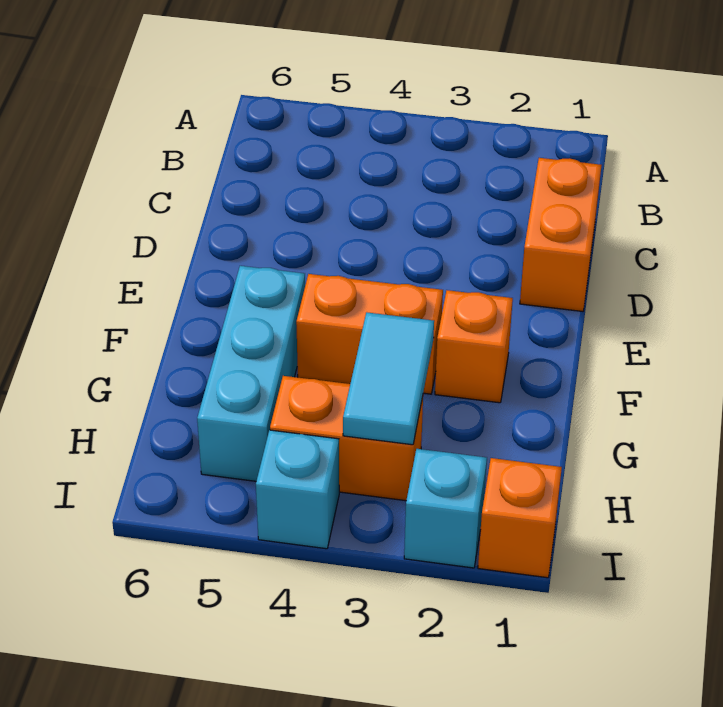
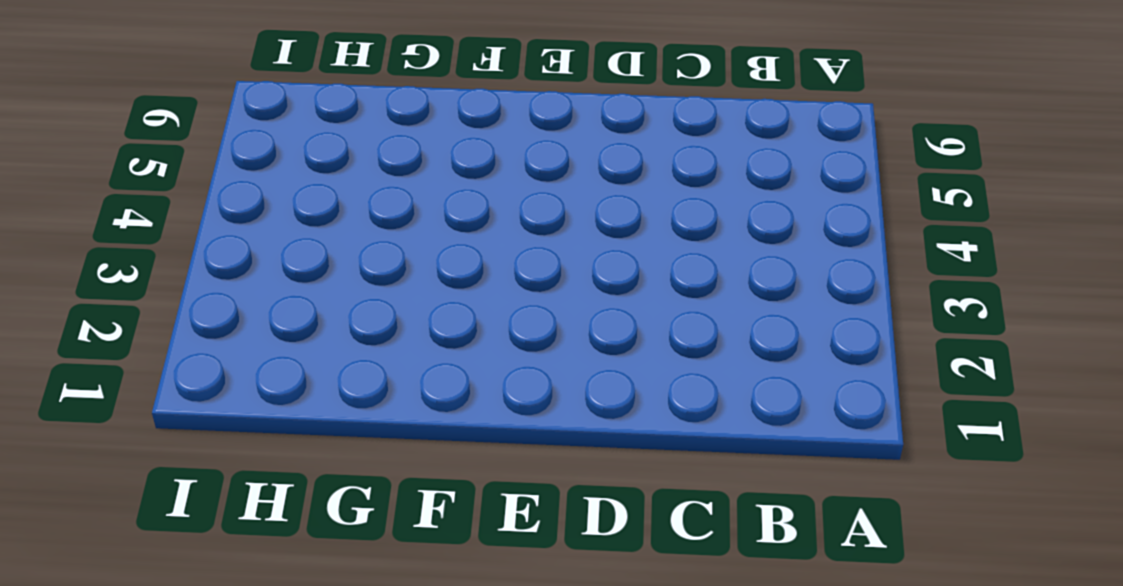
none -> orange 1x2 brick [520,158,602,311]
none -> orange 1x1 brick [435,290,513,403]

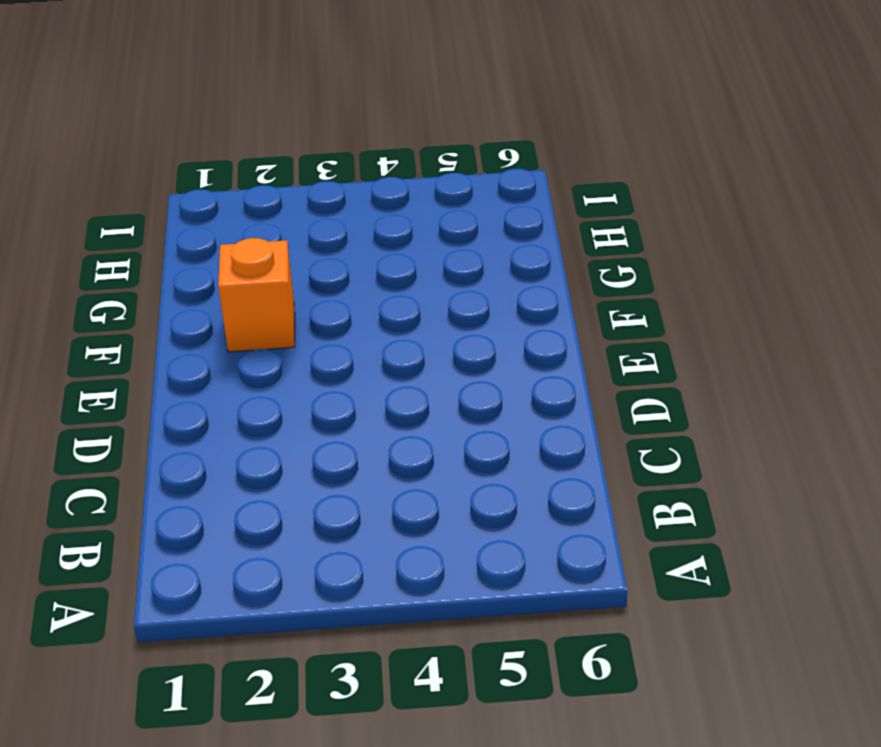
none -> orange 1x2 brick [520,158,602,311]
none -> orange 1x2 brick [296,274,443,394]

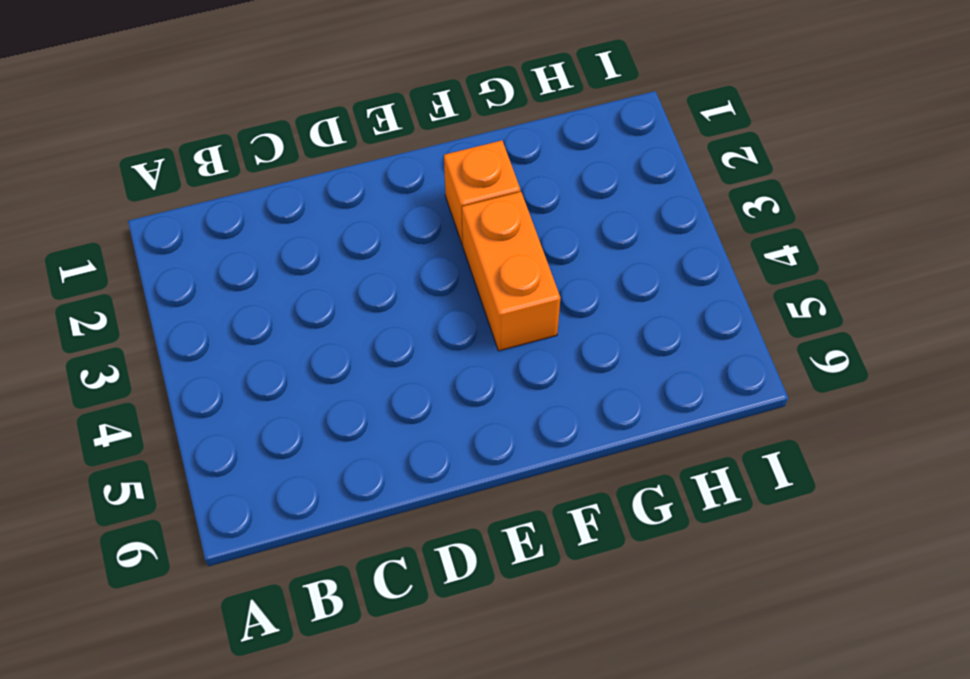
none -> orange 1x2 brick [520,158,602,311]
none -> cyan 1x3 brick [197,266,305,481]

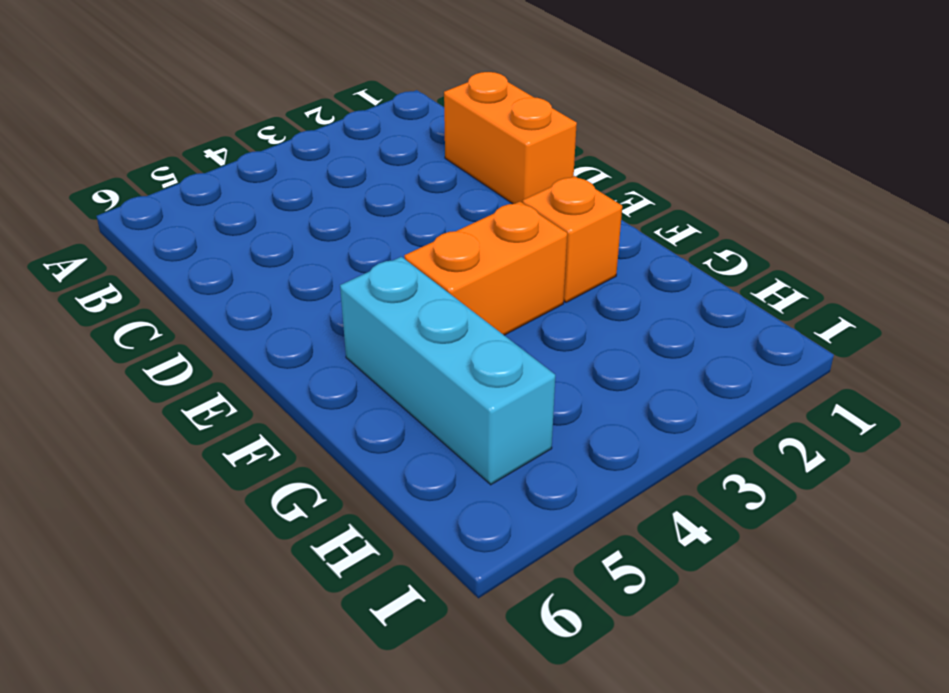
none -> orange 1x2 brick [270,376,423,501]
none -> orange 1x1 brick [478,458,562,578]

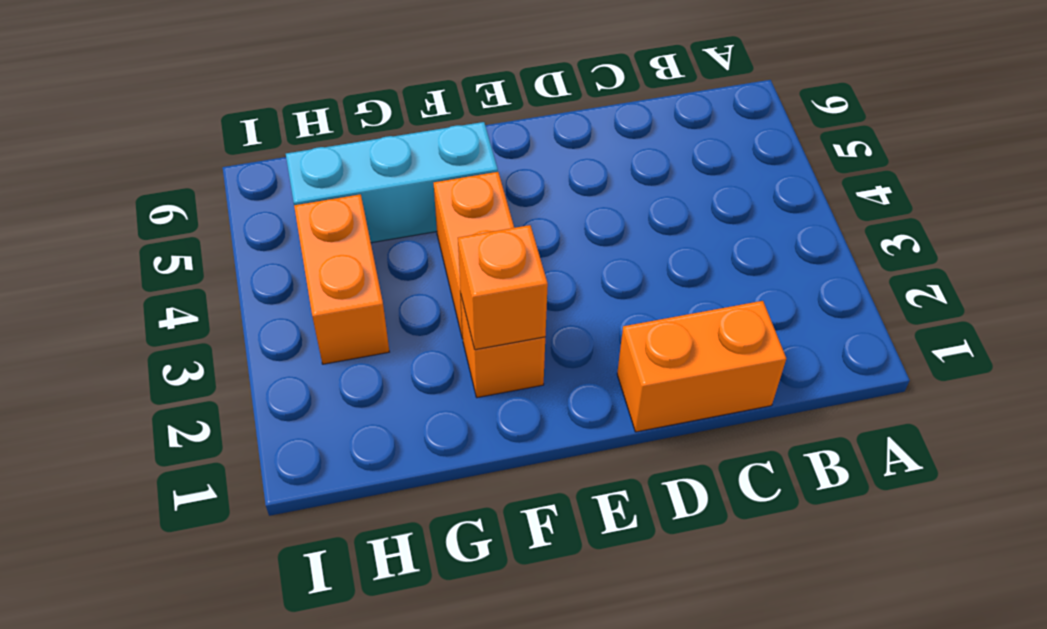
orange 1x1 brick [458,225,548,350] -> orange 1x1 brick moved to [478,458,562,578]
none -> cyan 1x1 brick [404,449,487,568]
none -> cyan 1x1 brick [256,430,339,549]

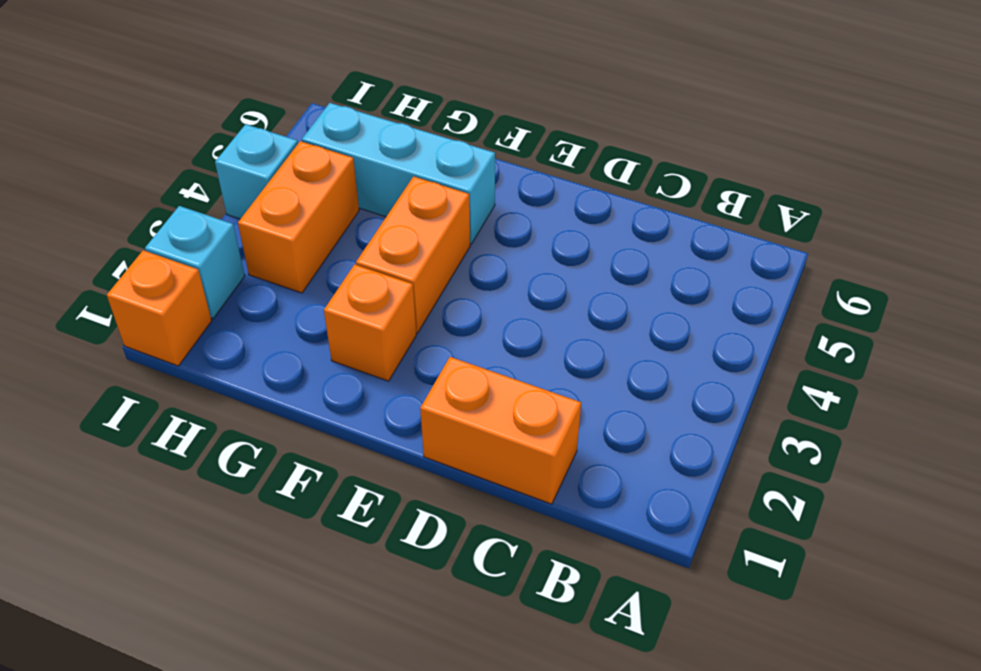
none -> cyan 1x2 tile [343,312,434,445]

